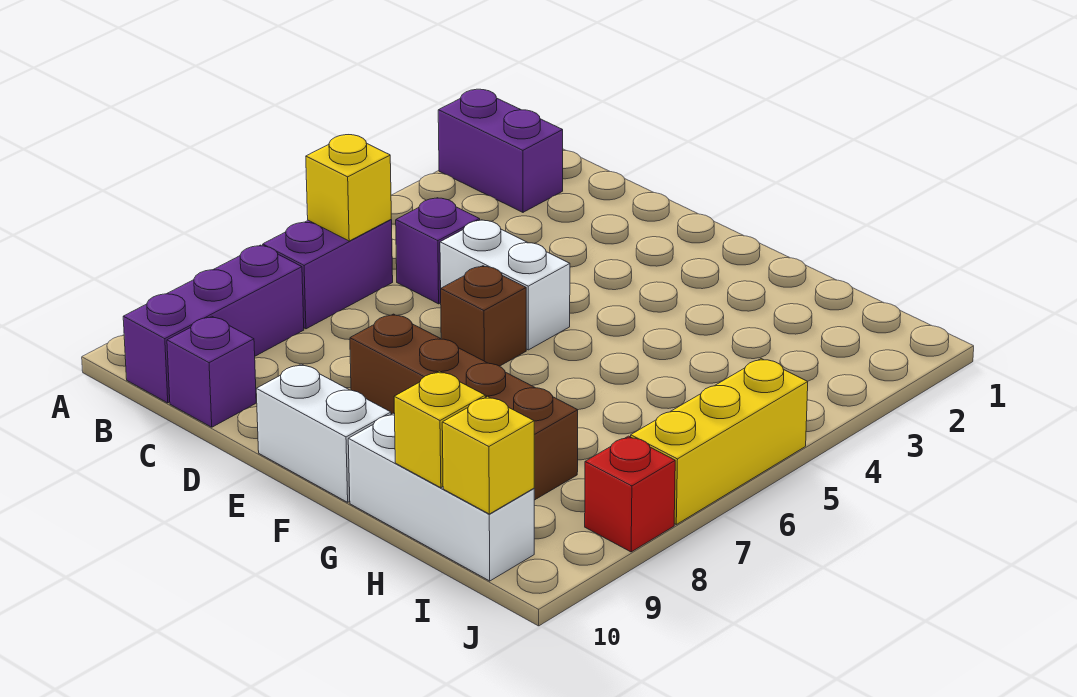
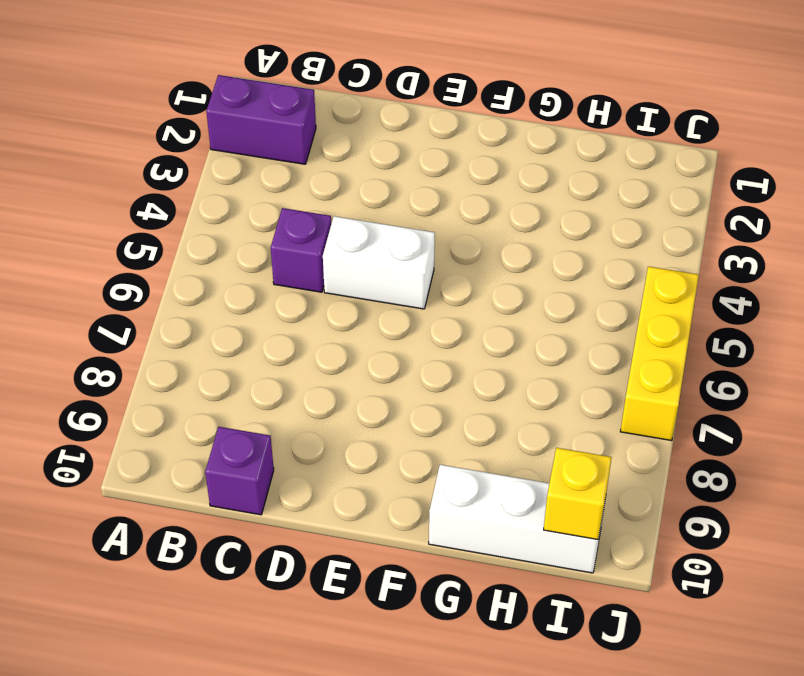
none -> purple 1x2 brick [263,220,393,329]
none -> purple 1x3 brick [123,245,304,403]
none -> brown 1x1 brick [441,266,526,366]

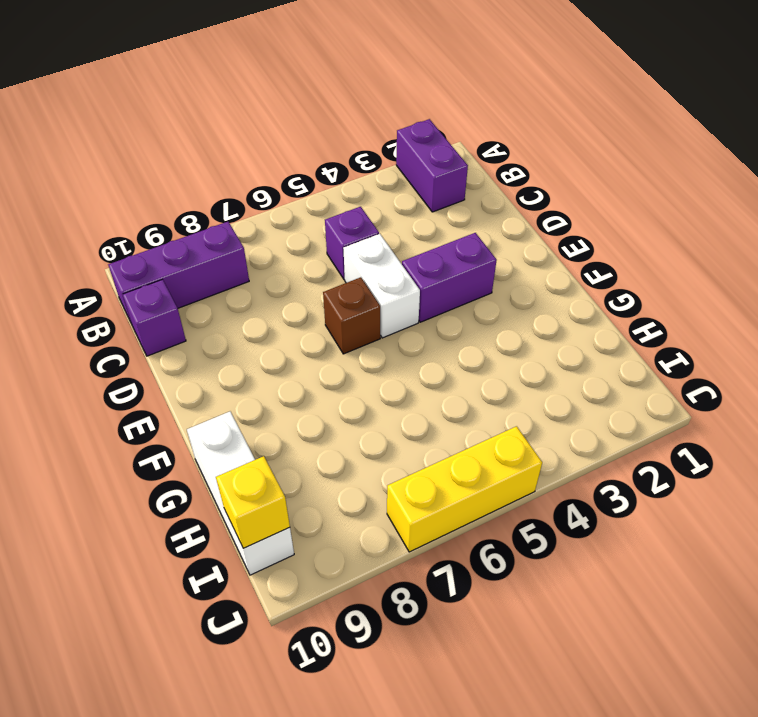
purple 1x2 brick [402,233,497,322] -> purple 1x2 brick moved to [263,220,393,329]
none -> brown 1x4 brick [350,314,578,500]
none -> white 1x2 brick [256,364,391,502]
none -> red 1x1 brick [585,436,675,552]

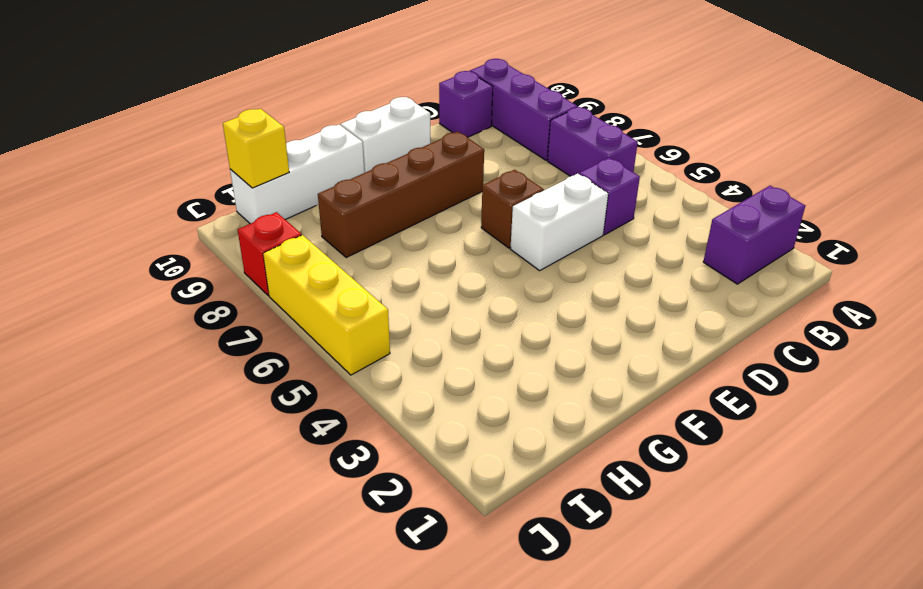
none -> yellow 1x1 brick [306,135,391,241]
none -> yellow 1x1 brick [394,371,485,488]

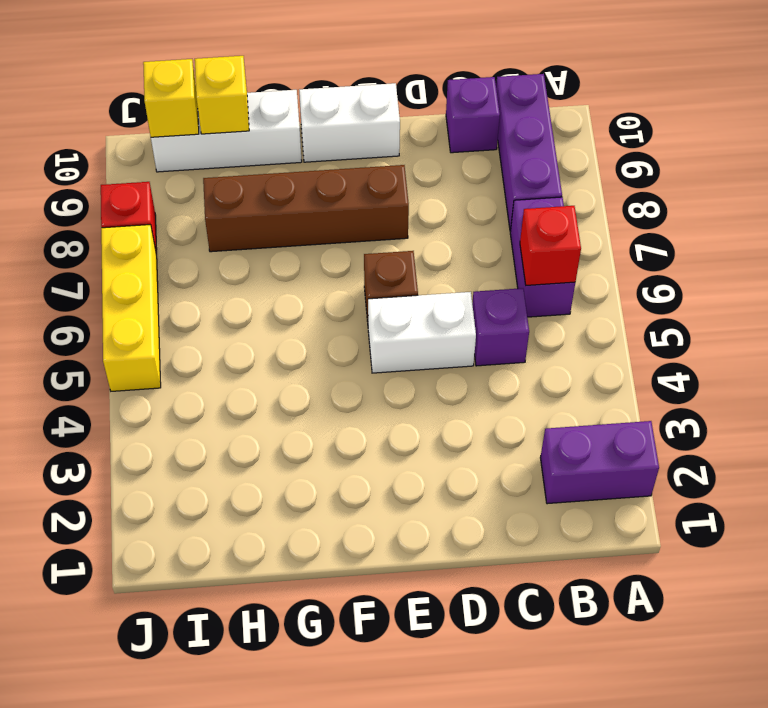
red 1x1 brick [520,206,581,285] -> yellow 1x1 brick [306,135,391,241]

